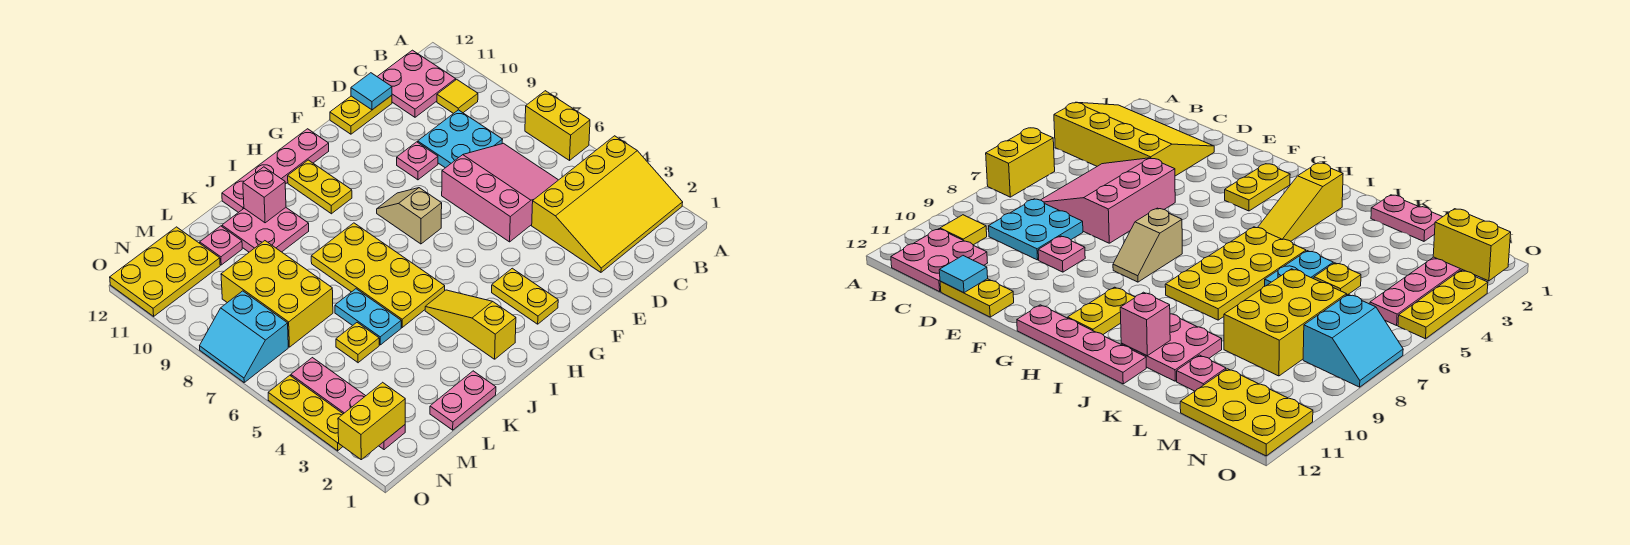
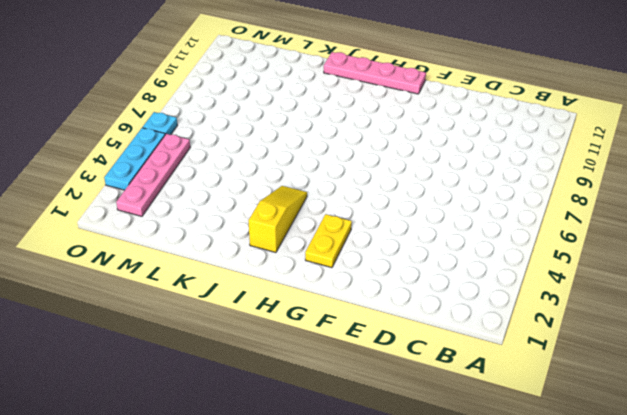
cyan 1x3 plate [104,128,165,190] -> yellow 1x3 plate [268,375,343,451]
cyan 1x1 plate [143,112,177,135] -> none
none -> yellow 3x4 slope [532,136,683,272]
none -> yellow 1x2 brick [525,91,590,160]
none -> yellow 1x1 tile [437,79,478,114]

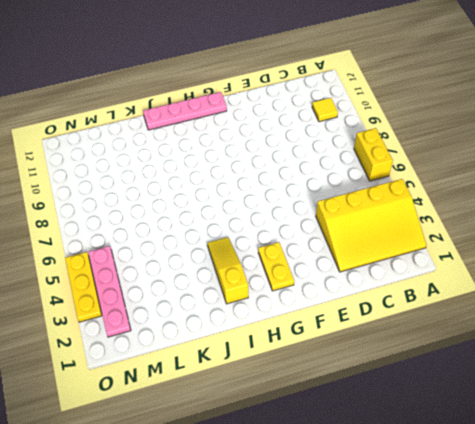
none -> pink 2x2 plate [377,50,456,117]
none -> pink 3x3 slope [442,143,558,242]
none -> cyan 2x2 plate [418,110,503,168]

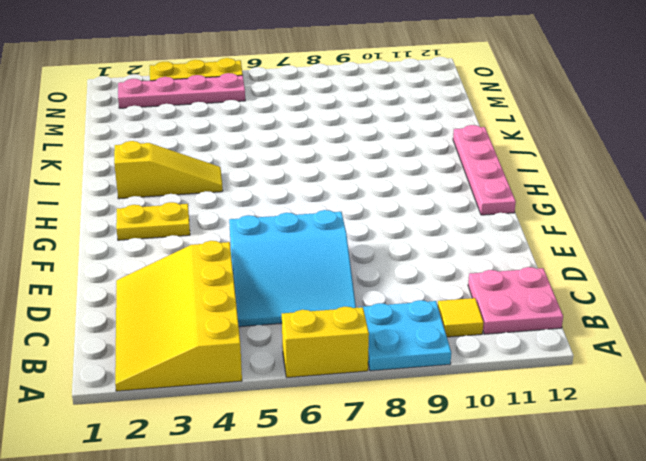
cyan 2x2 plate [359,300,451,371] -> cyan 2x2 plate moved to [418,110,503,168]
cyan 3x3 slope [229,210,356,327] -> pink 3x3 slope [442,143,558,242]
none -> yellow 1x2 plate [330,95,392,134]
none -> pink 1x1 plate [397,142,438,180]
none -> tan 1x2 slope [377,188,442,244]

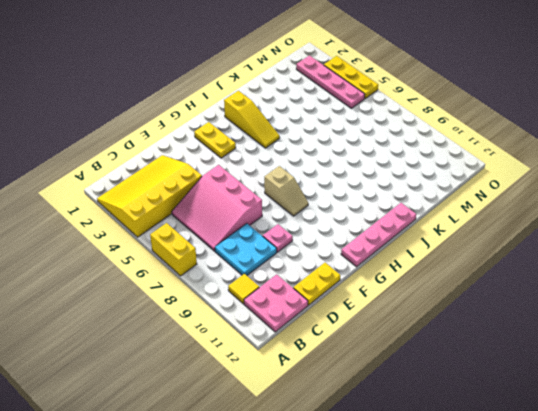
none -> yellow 1x2 plate [288,160,352,214]
none -> yellow 2x4 plate [311,223,445,327]
none -> pink 2x2 plate [222,208,309,252]

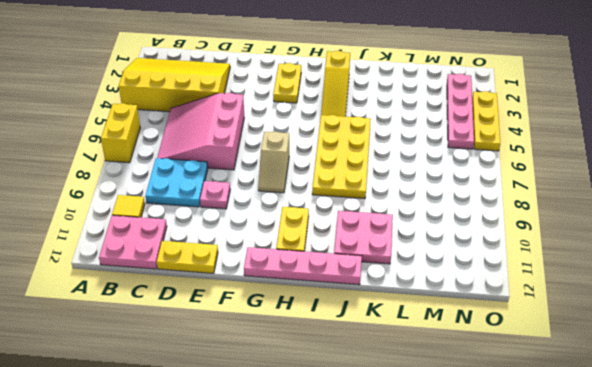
none -> pink 1x2 plate [430,371,496,430]
none -> cyan 1x2 plate [335,289,401,345]
none -> yellow 1x1 plate [336,323,379,363]

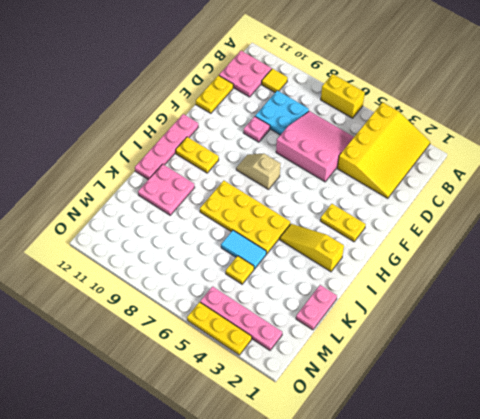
cyan 1x2 tile [221,230,266,269] -> cyan 1x2 plate [335,289,401,345]
none -> yellow 2x3 brick [221,241,333,347]
none -> pink 1x1 plate [200,226,242,265]
none -> yellow 2x3 plate [110,227,220,316]

